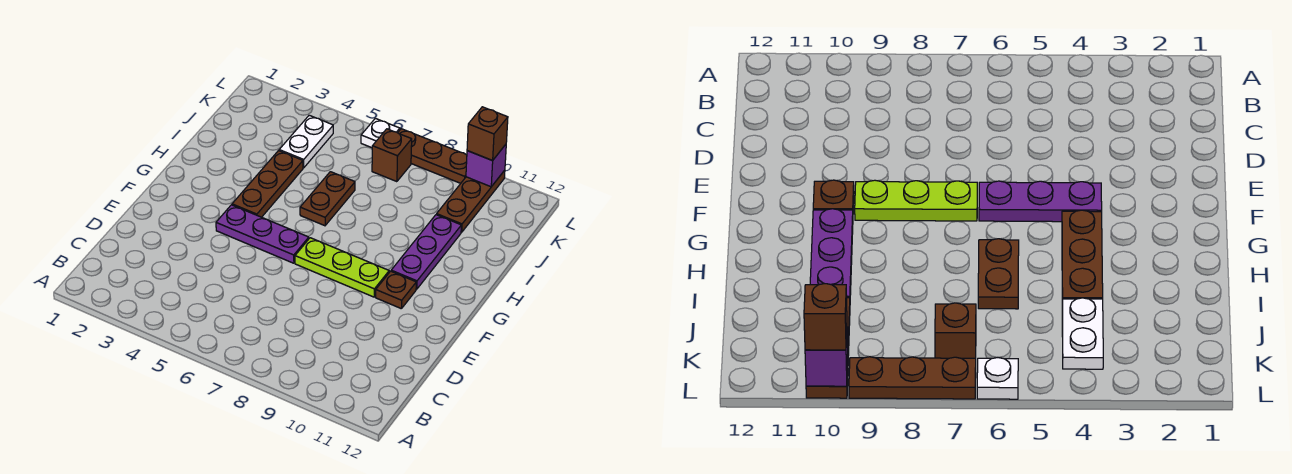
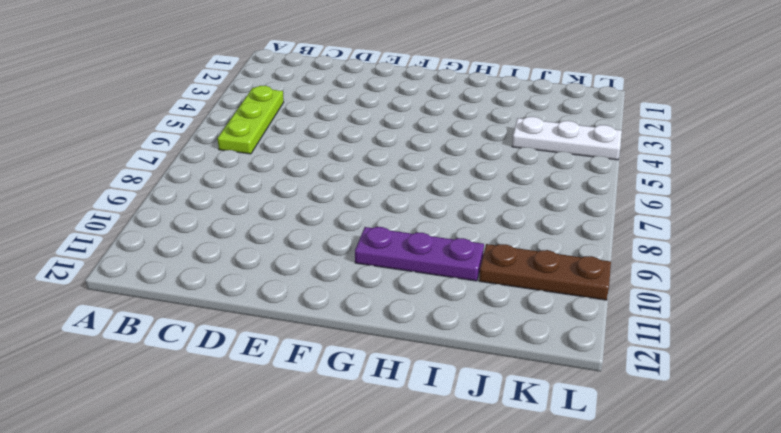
lime 1x3 plate [217,86,284,154] -> lime 1x3 plate moved to [295,238,389,297]
white 1x3 plate [512,117,622,160] -> white 1x2 plate [279,115,333,168]
none -> purple 1x3 plate [216,205,309,263]
none -> brown 1x1 plate [376,271,416,309]
none -> brown 1x3 plate [232,151,303,217]

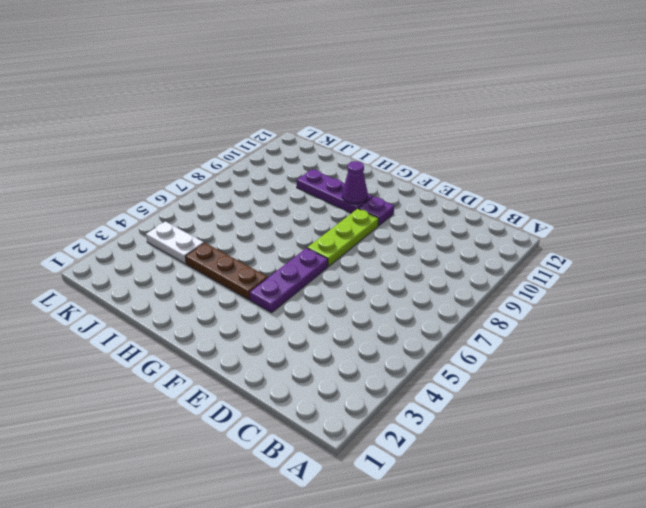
purple 1x1 plate [359,196,394,226] -> brown 1x1 plate [376,271,416,309]
purple 1x1 cone [342,161,368,204] -> none
none -> brown 1x2 plate [300,172,355,226]
none -> brown 1x3 plate [437,170,505,232]
none -> brown 1x1 brick [372,129,412,182]

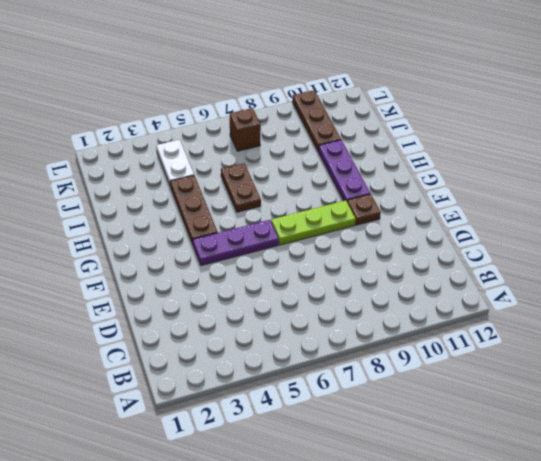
none -> white 1x1 plate [361,118,400,148]
none -> brown 1x3 plate [398,129,467,183]
none -> purple 1x1 brick [466,145,506,187]

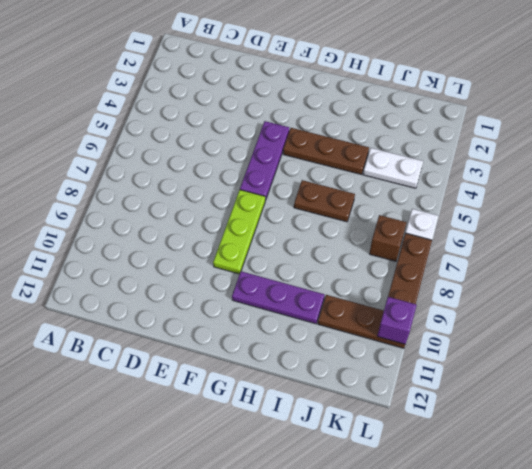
none -> brown 1x1 plate [376,271,416,309]
none -> brown 1x1 brick [467,107,508,160]

